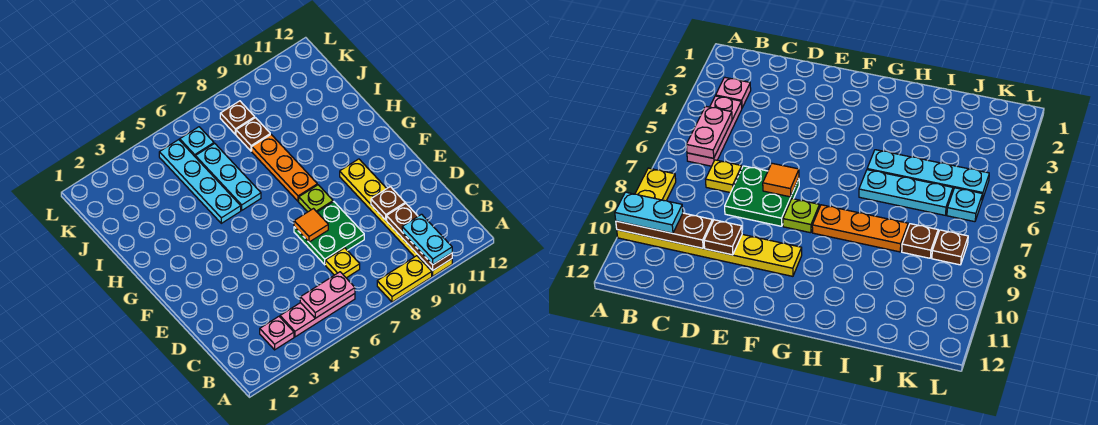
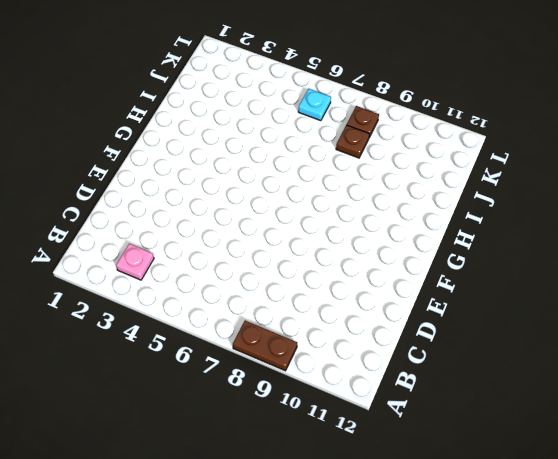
brown 1x2 plate [233,321,297,371] -> yellow 1x2 plate [377,256,432,302]
none -> yellow 1x6 plate [340,159,452,276]
none -> pink 1x3 plate [280,294,355,337]
none -> yellow 1x1 plate [325,248,360,278]

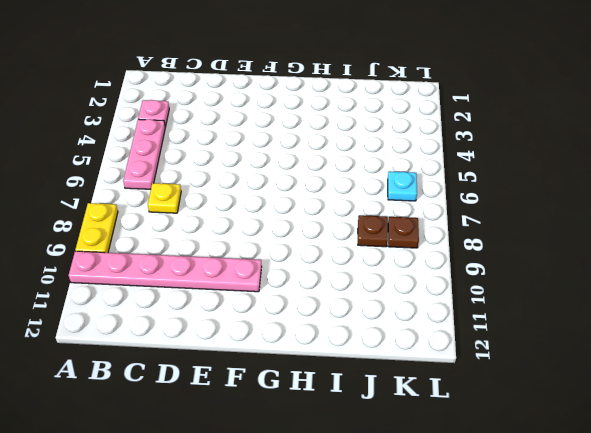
pink 1x6 plate [68,251,262,292] -> yellow 1x6 plate [340,159,452,276]
none -> green 2x2 plate [294,202,364,265]
none -> lime 1x1 plate [299,185,333,212]
none -> orange 1x3 plate [252,135,317,201]

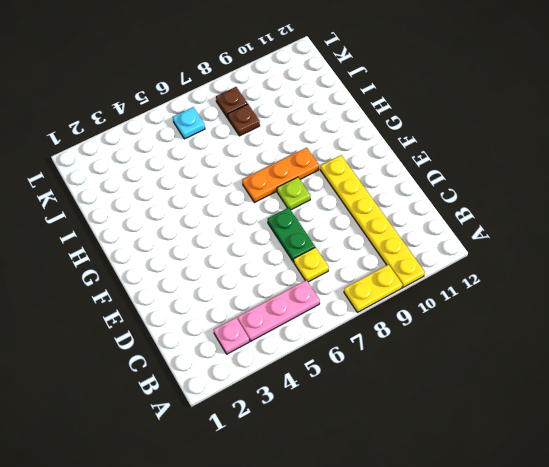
green 1x2 plate [268,208,315,262] -> green 2x2 plate [294,202,364,265]
orange 1x3 plate [242,148,319,203] -> orange 1x3 plate turned to [252,135,317,201]
none -> cyan 1x4 plate [159,140,241,223]
none -> cyan 1x3 plate [195,144,261,210]
none -> brown 1x3 plate [387,203,452,270]

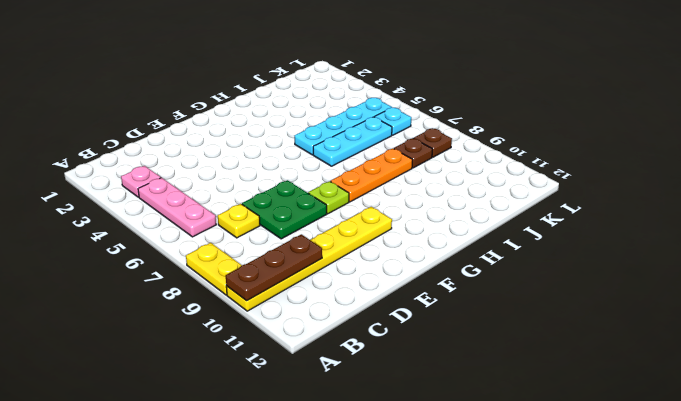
none -> pink 1x2 plate [300,272,355,318]
none -> brown 1x1 plate [371,187,405,220]
none -> orange 1x1 tile [294,209,328,242]

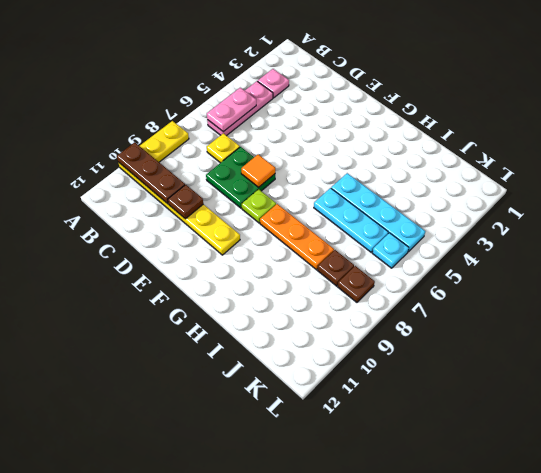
none -> cyan 1x2 plate [402,214,452,264]

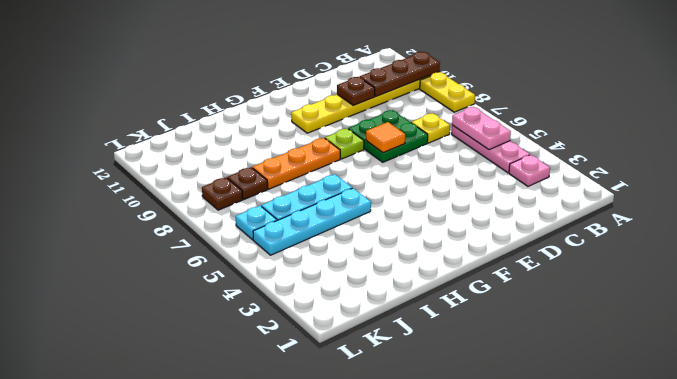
none -> cyan 1x2 plate [402,214,452,264]

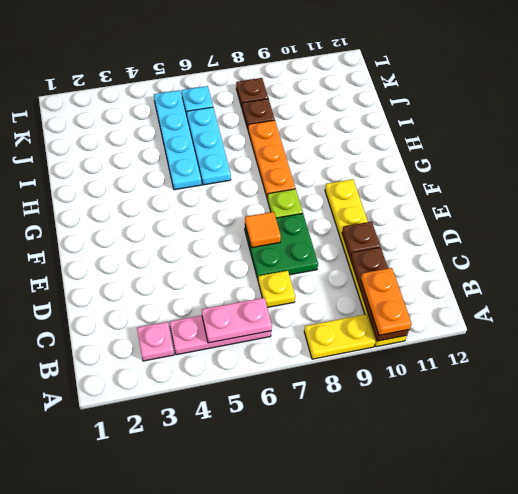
orange 1x2 plate [361,268,411,335] -> cyan 1x2 plate [402,214,452,264]

